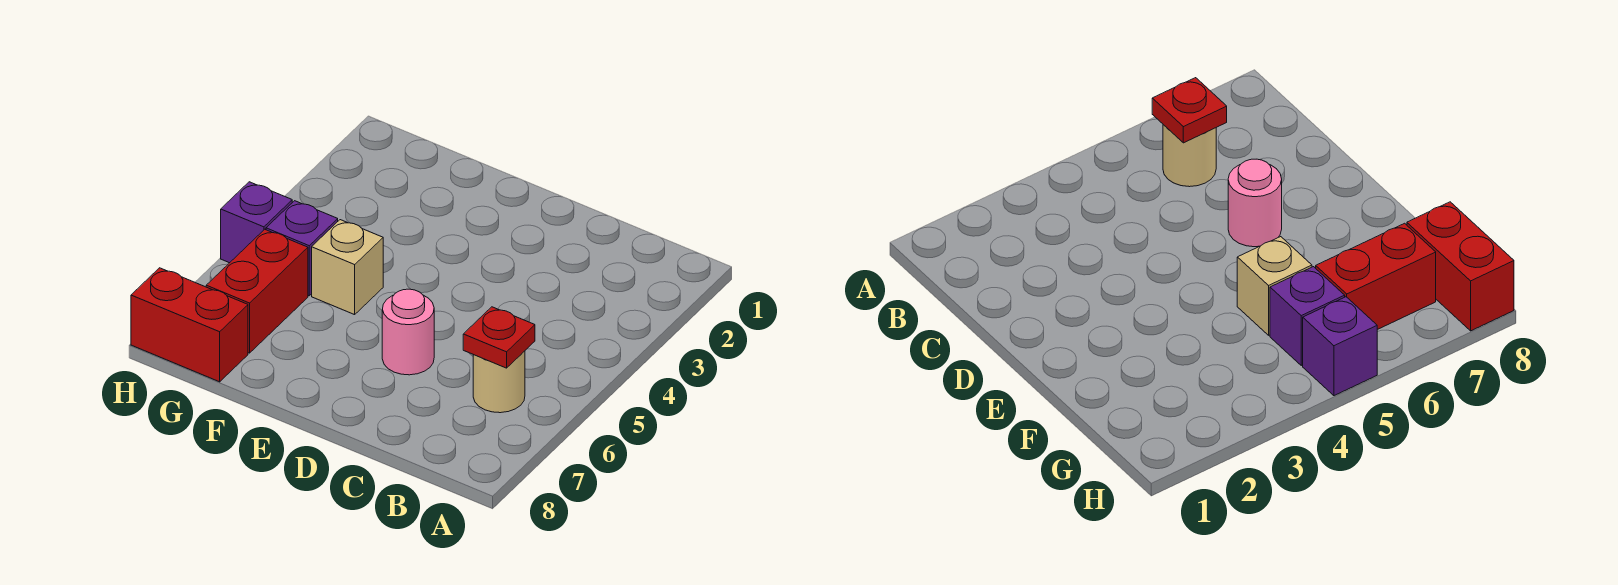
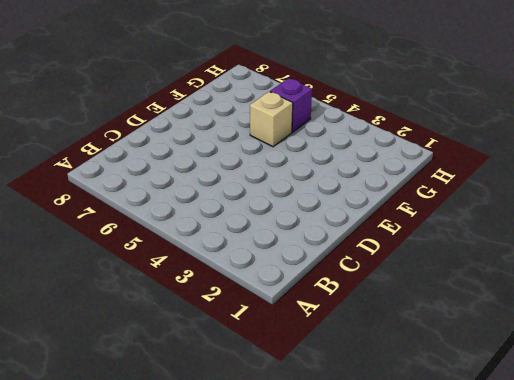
none -> tan 1x1 round brick [473,351,525,413]
none -> pink 1x1 round brick [382,289,434,375]

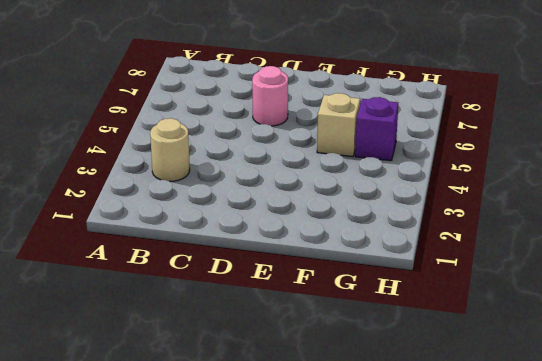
tan 1x1 round brick [150,118,190,181] -> tan 1x1 round brick moved to [473,351,525,413]
none -> red 1x2 brick [206,229,308,353]
none -> red 1x2 brick [131,268,248,382]

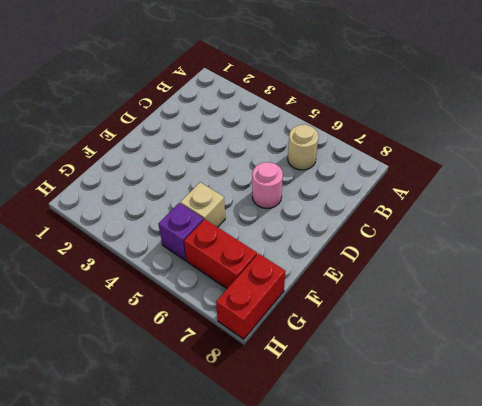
none -> purple 1x1 brick [221,182,292,263]
none -> red 1x1 plate [463,307,535,368]

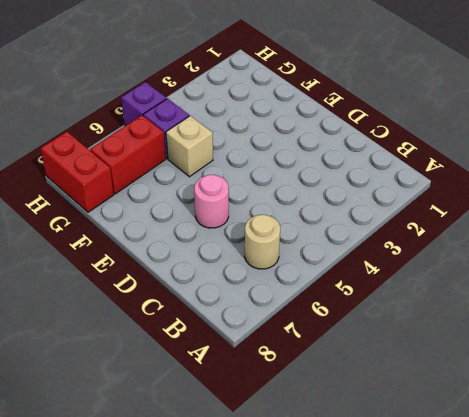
none -> red 1x1 plate [463,307,535,368]

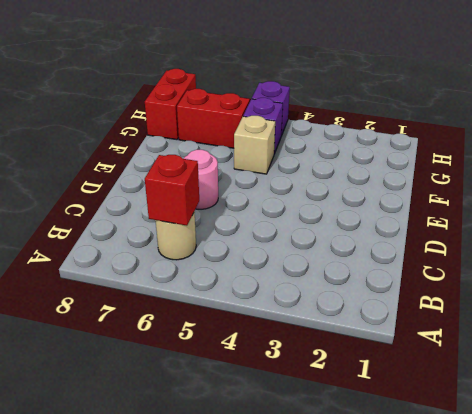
red 1x1 brick [145,155,199,226] -> red 1x1 plate [463,307,535,368]

